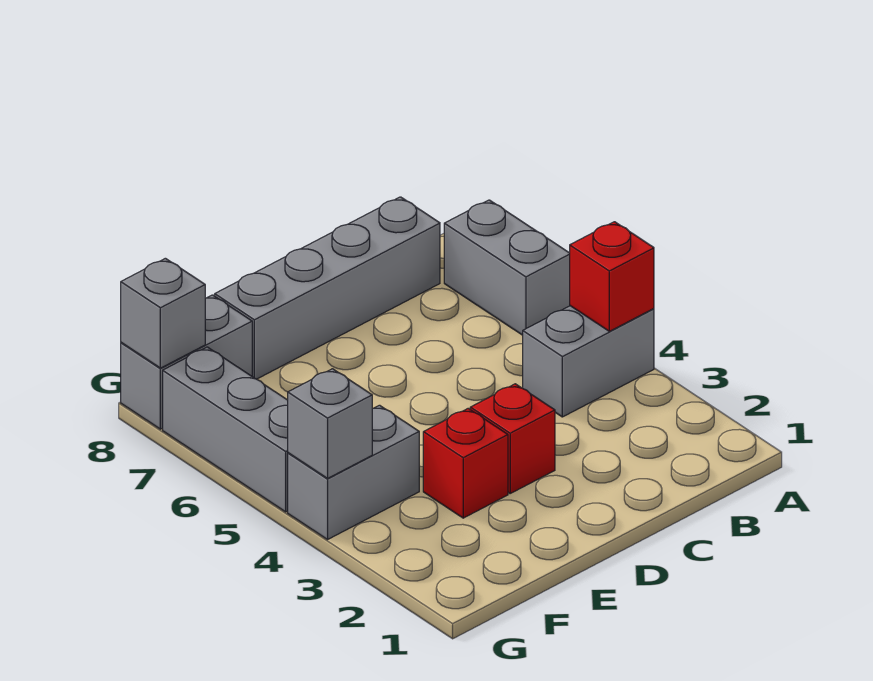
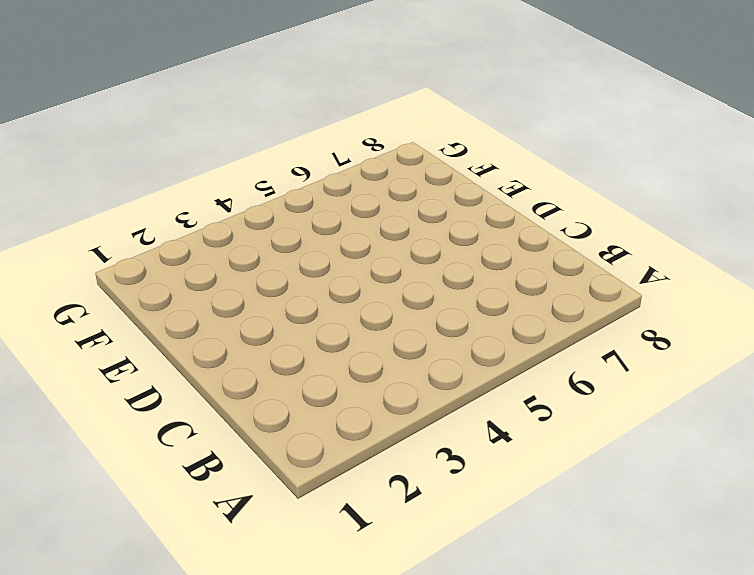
none -> grey 1x2 brick [523,306,654,417]
none -> grey 1x2 brick [444,200,570,335]

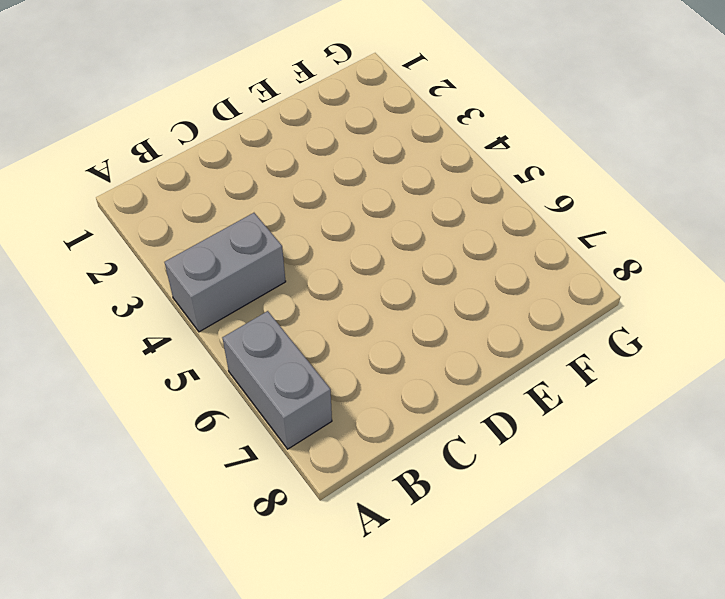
none -> grey 1x4 brick [215,197,440,379]
none -> red 1x1 brick [470,384,555,493]

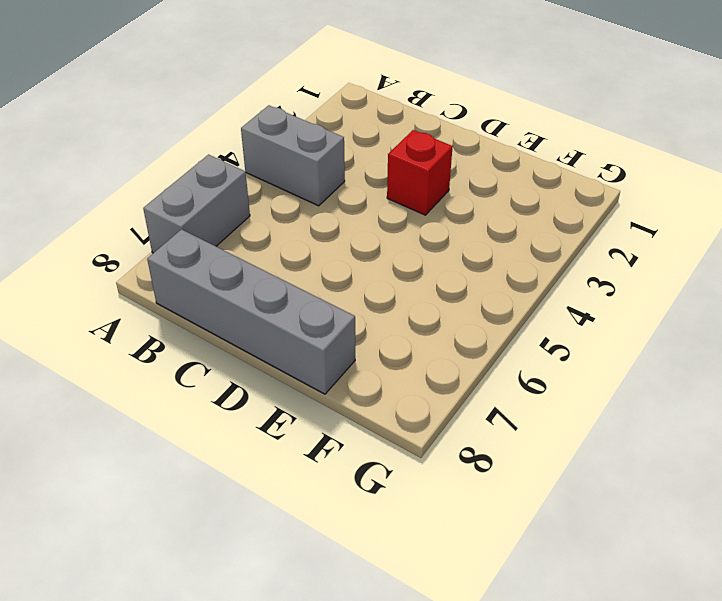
none -> red 1x1 brick [423,408,508,518]
none -> grey 1x2 brick [288,405,419,540]

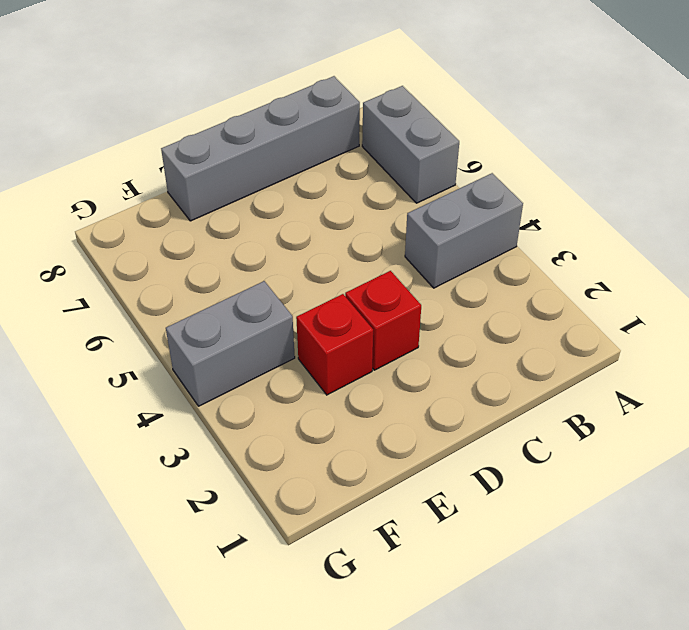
none -> grey 1x2 brick [121,295,252,429]
none -> grey 1x3 brick [163,347,288,512]

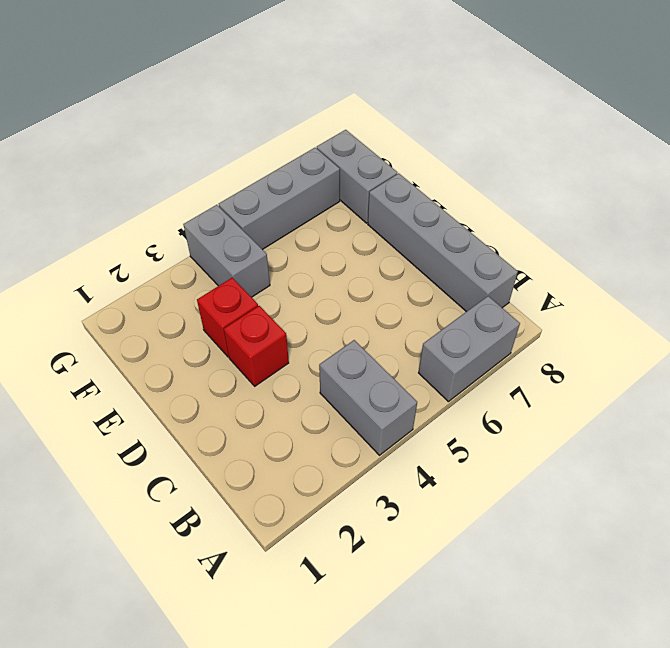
none -> red 1x1 brick [570,222,654,331]
none -> grey 1x1 brick [288,369,372,478]

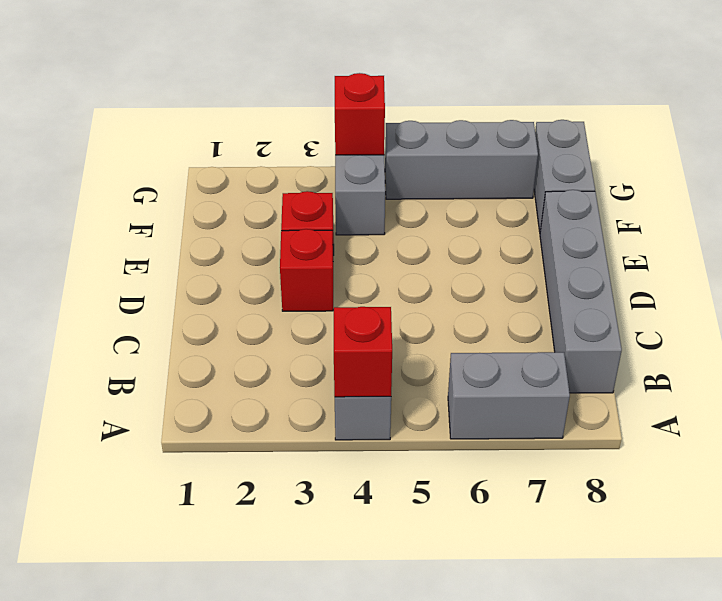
red 1x1 brick [335,73,385,155] -> grey 1x1 brick [288,369,372,478]
none -> grey 1x1 brick [121,258,205,368]

